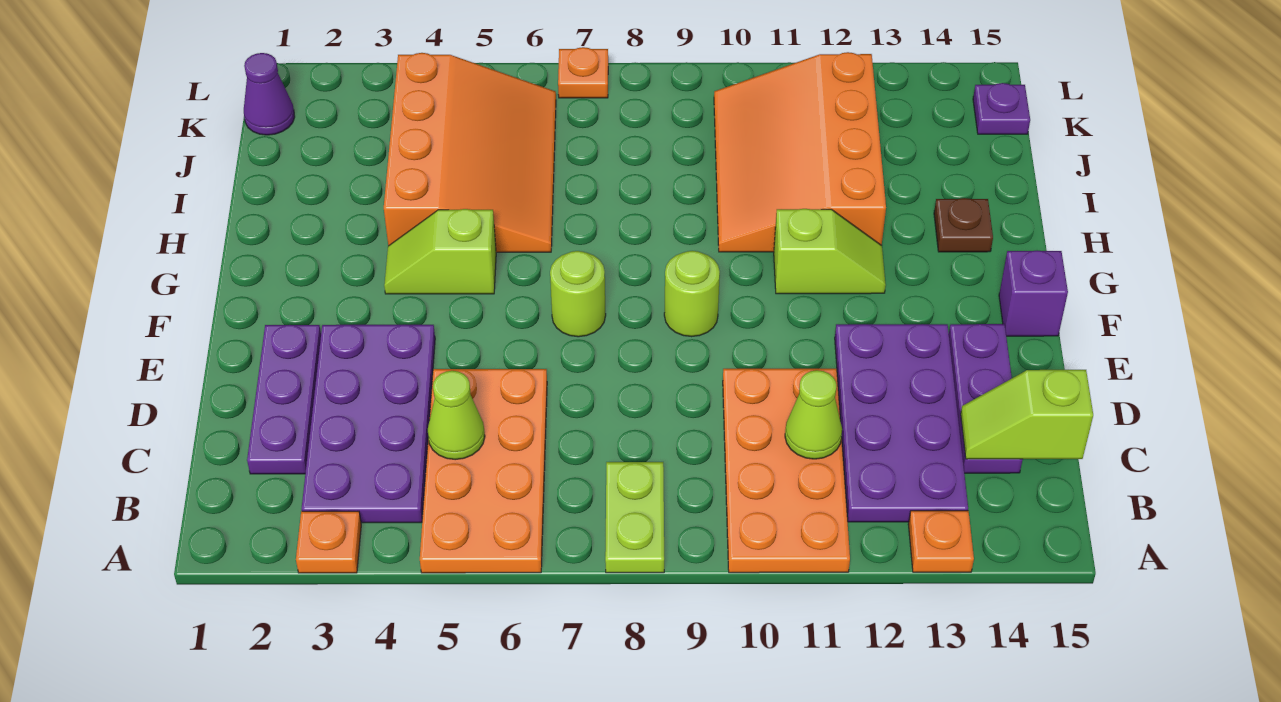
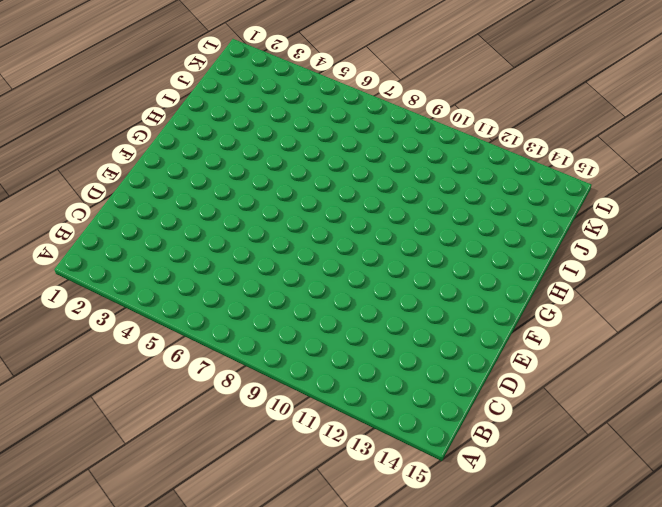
none -> orange 1x1 plate [296,511,361,573]
none -> orange 2x4 plate [420,369,547,573]
none -> lime 1x2 plate [605,462,664,573]

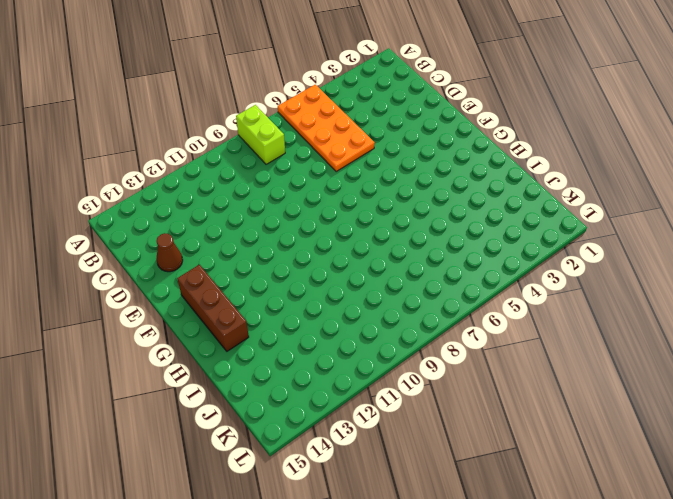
lime 1x2 brick [236,105,285,164] -> lime 1x2 plate [605,462,664,573]
brown 1x1 cone [157,233,183,272] -> purple 1x3 plate [949,324,1023,473]
brown 1x3 brick [177,265,249,351] -> brown 1x1 plate [934,198,993,252]
none -> orange 1x1 plate [296,511,361,573]
none -> orange 2x4 plate [723,369,850,573]
none -> orange 1x1 plate [908,511,974,572]

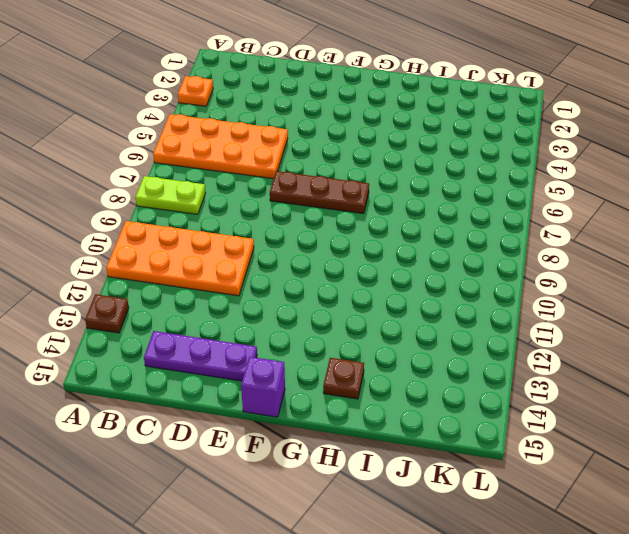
brown 1x1 plate [85,294,129,333] -> orange 1x1 plate [908,511,974,572]
brown 1x3 plate [270,171,369,214] -> lime 1x1 round brick [550,251,606,337]
none -> purple 2x4 plate [301,325,435,523]
none -> purple 2x4 plate [835,324,968,522]
none -> purple 1x3 plate [247,325,321,474]

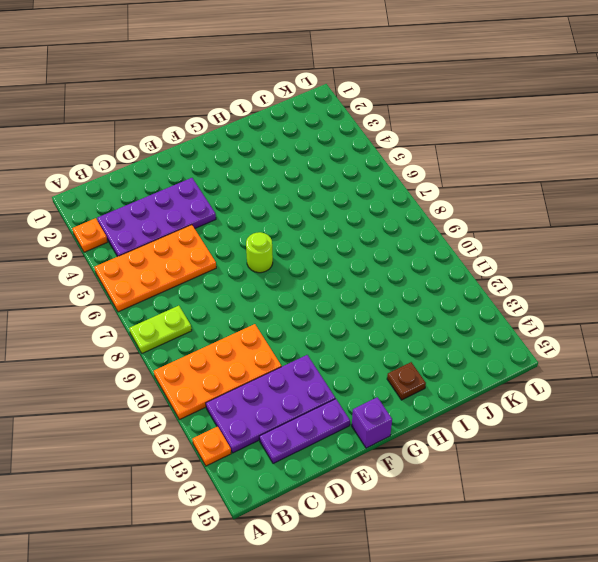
none -> purple 1x3 plate [247,325,321,474]
none -> lime 1x1 round brick [664,251,720,337]
none -> lime 1x2 slope [384,209,496,294]

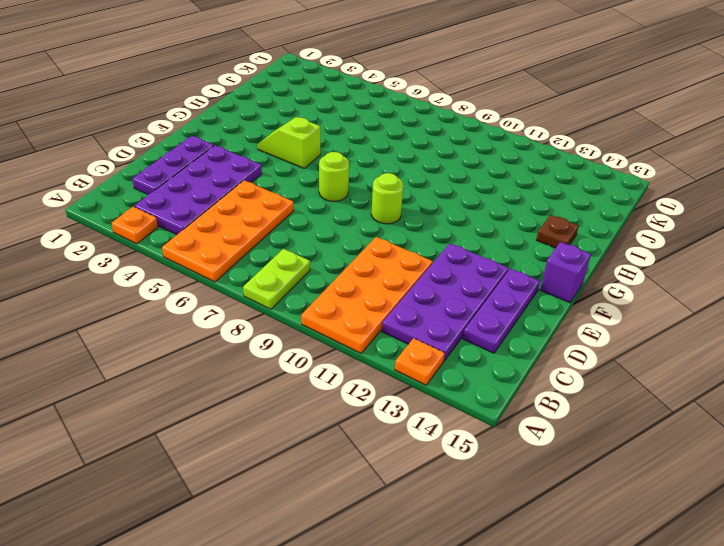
none -> lime 1x2 slope [774,209,886,294]
none -> orange 3x4 slope [384,53,556,252]
none -> orange 3x4 slope [714,52,886,252]

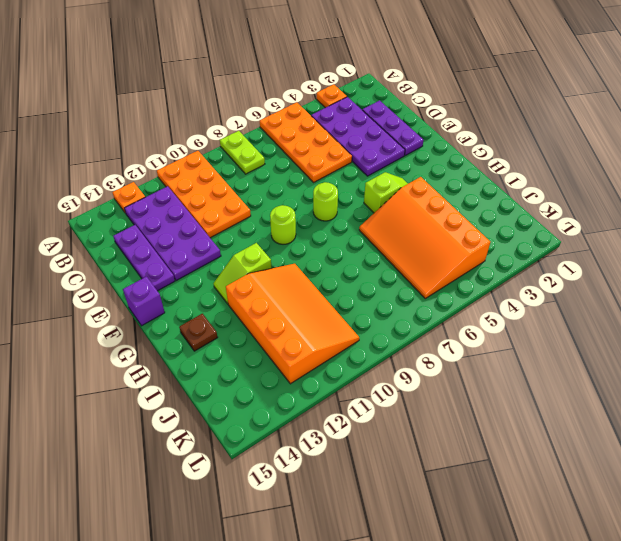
none -> purple 1x1 cone [244,53,295,135]
none -> purple 1x1 plate [973,83,1030,134]
none -> orange 1x1 plate [558,47,608,98]

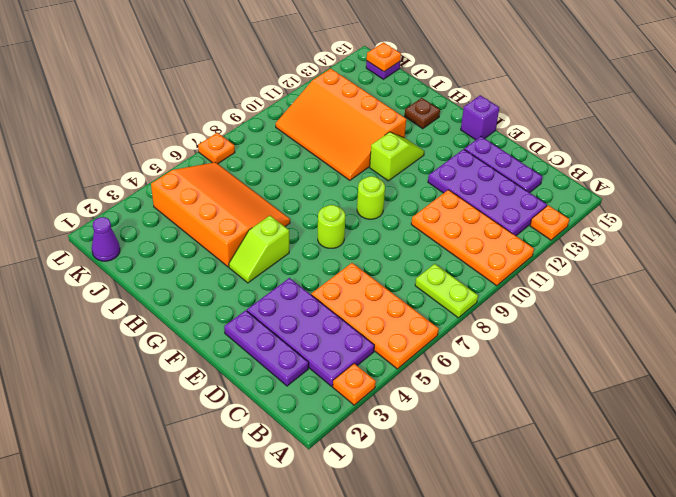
orange 1x1 plate [367,42,401,72] -> none
none -> lime 1x1 cone [428,371,485,460]
none -> lime 1x1 cone [785,370,842,459]
none -> lime 1x2 slope [961,370,1093,459]

